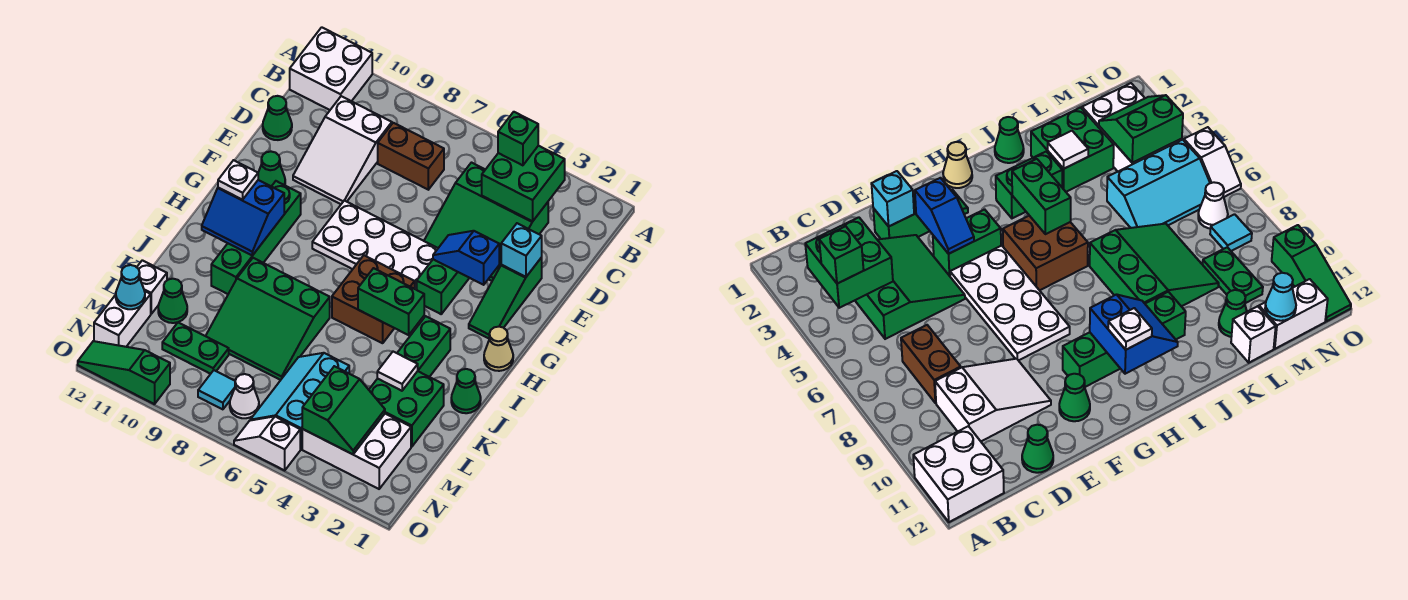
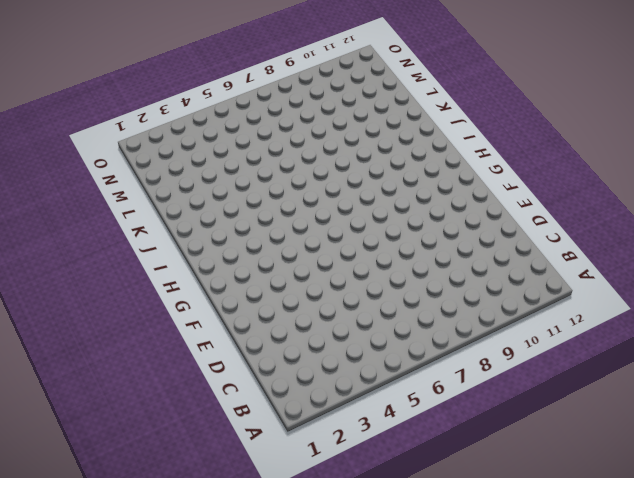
none -> white 2x2 brick [290,27,372,110]
none -> green 3x3 slope [424,163,548,281]
none -> brown 1x2 brick [378,123,444,190]
none -> white 2x3 slope [293,96,392,204]

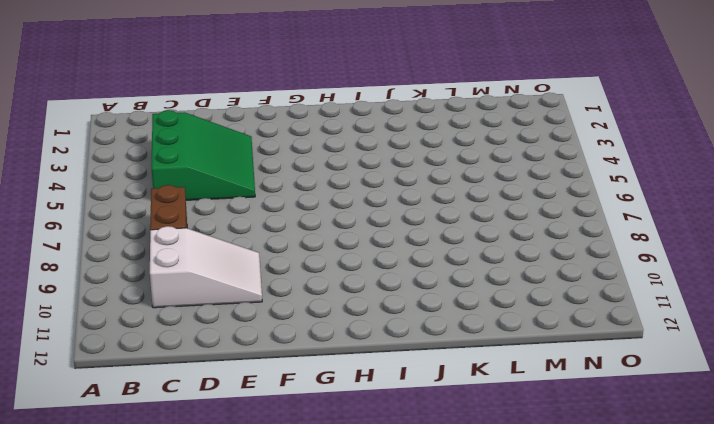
none -> white 2x2 brick [290,27,372,110]
none -> green 1x1 cone [263,96,292,140]
none -> green 1x3 slope [469,257,542,339]
none -> green 1x2 brick [417,259,469,314]

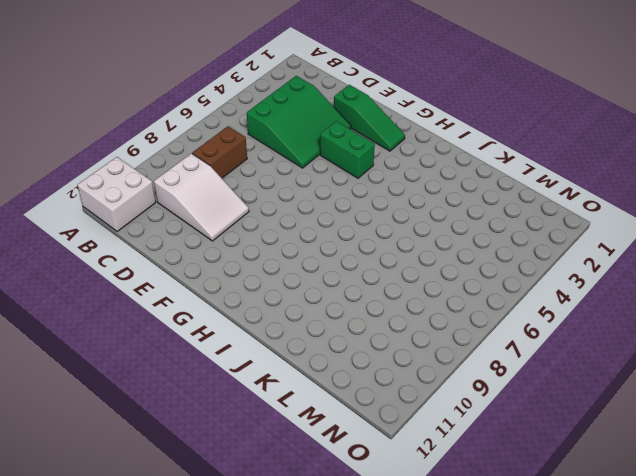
none -> green 1x1 cone [263,96,292,140]
none -> white 2x4 plate [312,200,438,290]
none -> green 1x1 cone [258,152,285,186]
none -> green 1x4 brick [211,181,301,294]

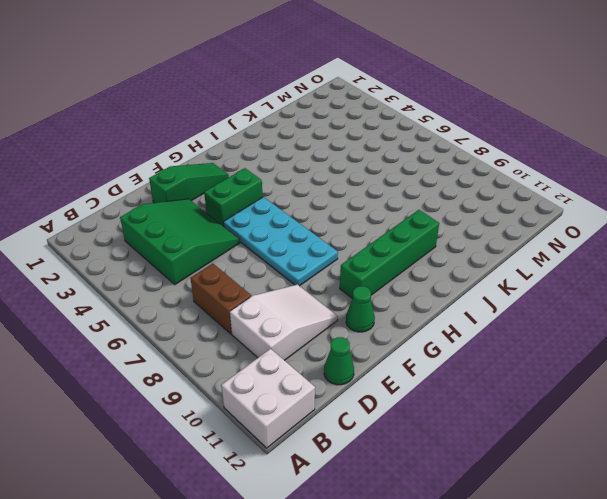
cyan 2x4 plate [223,197,338,286] -> white 2x4 plate [312,200,438,290]
none -> tan 1x1 cone [484,327,513,371]
none -> brown 2x2 brick [332,255,415,343]
none -> green 1x2 brick [397,316,450,377]
none -> green 1x1 cone [451,369,481,413]

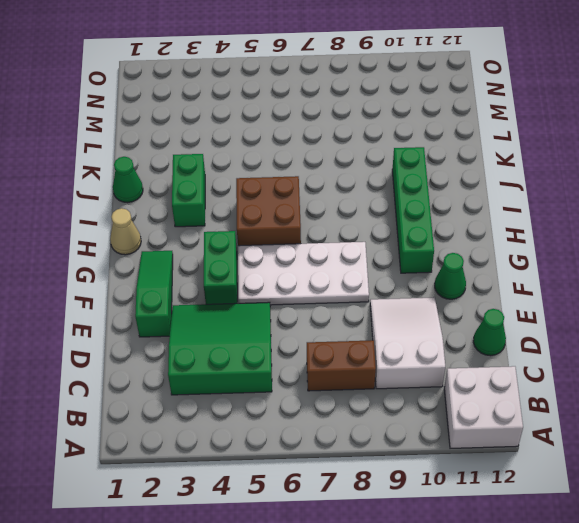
none -> green 3x3 slope [206,258,330,380]
none -> green 2x2 brick [369,371,444,447]
none -> cyan 2x3 slope [251,353,349,449]
none -> green 1x1 cone [158,279,187,323]

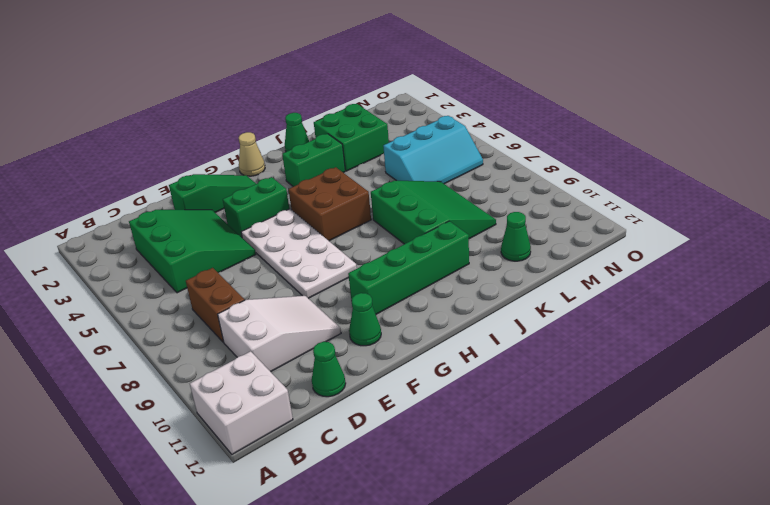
none -> white 1x1 brick [137,260,167,314]
none -> white 2x3 brick [302,414,411,489]
none -> green 1x2 plate [162,323,229,374]
none -> white 1x2 brick [94,291,151,347]

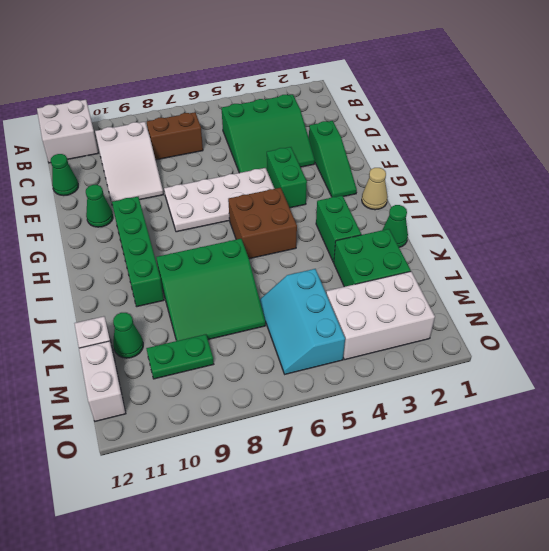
none -> white 1x1 cone [230,374,259,418]
none -> cyan 1x1 tile [198,370,235,409]
none -> white 1x2 slope [234,416,300,470]
none -> green 1x3 slope [78,341,170,404]

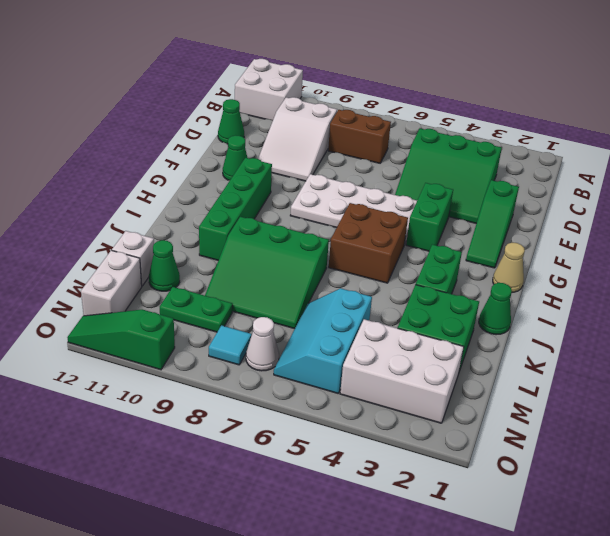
none -> white 1x2 slope [234,416,300,470]
none -> green 2x2 brick [482,146,565,221]
none -> cyan 1x1 brick [501,223,542,277]
none -> blue 1x2 slope [433,231,499,285]

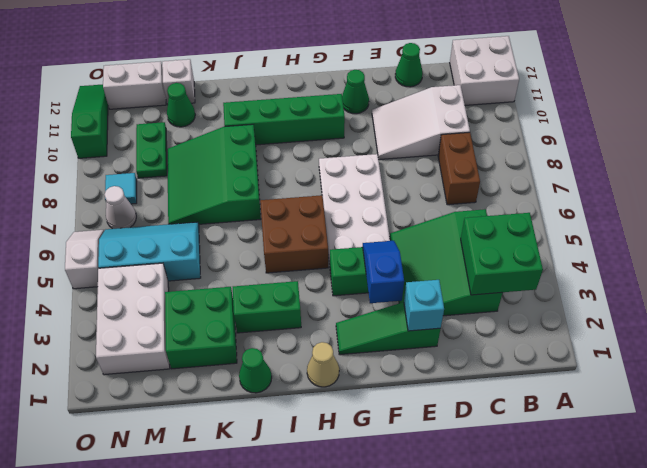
none -> blue 2x2 slope [202,180,284,256]
none -> green 1x2 brick [358,268,424,335]
none -> white 1x1 tile [377,352,418,391]
none -> green 2x2 slope [302,366,385,454]

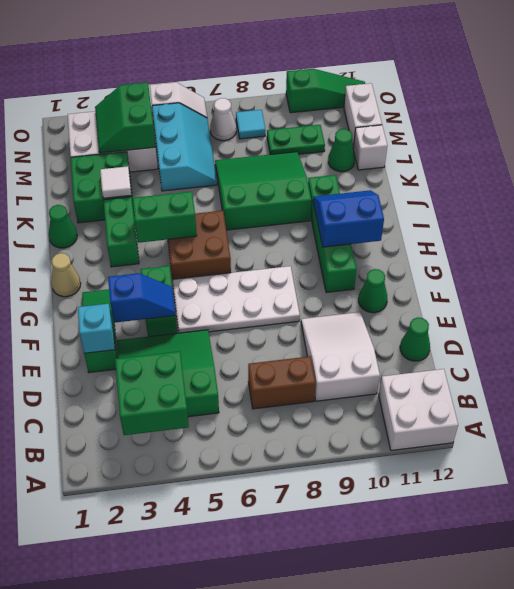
none -> cyan 1x1 cone [116,265,145,309]
none -> green 1x1 brick [498,112,538,165]
none -> white 1x1 plate [218,160,258,200]

